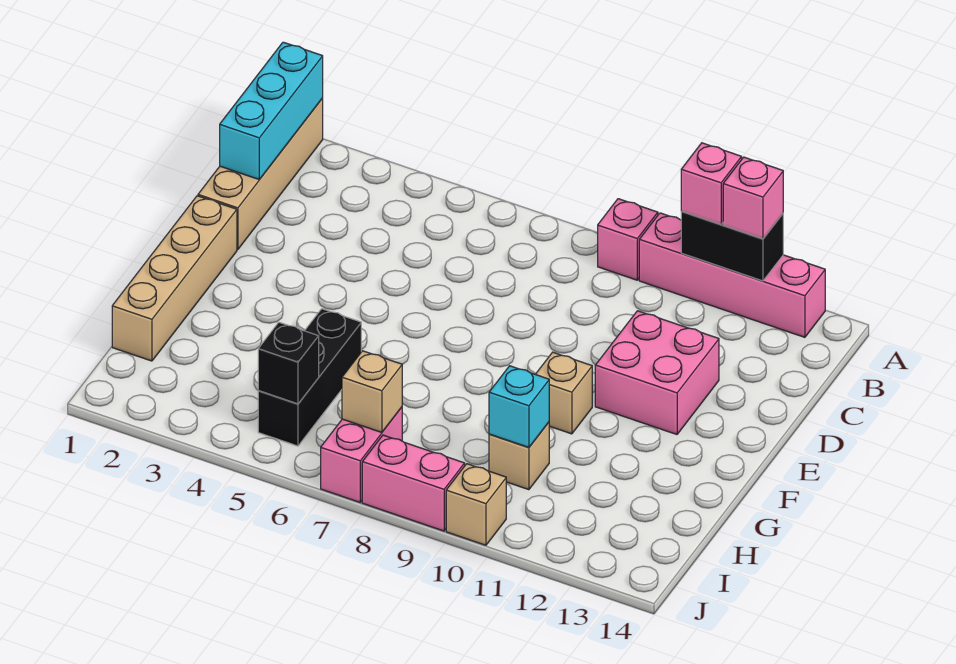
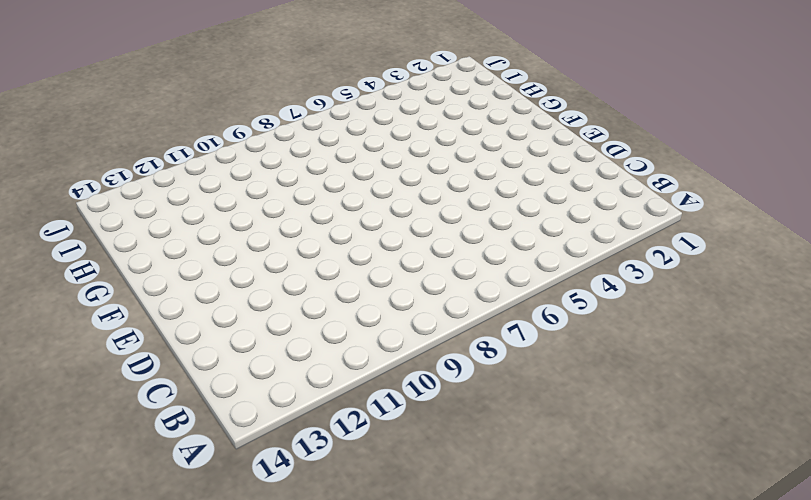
none -> tan 1x4 brick [198,98,323,250]
none -> pink 1x1 brick [598,199,658,280]
none -> pink 1x4 brick [639,213,825,337]

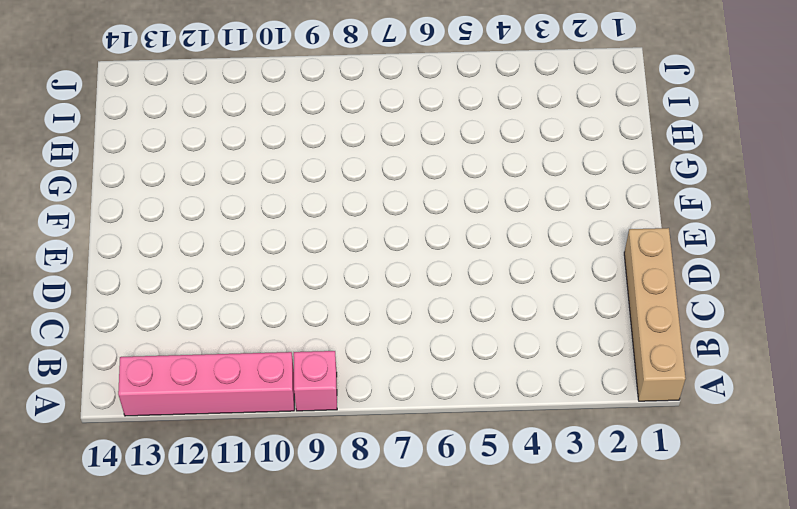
none -> pink 2x2 brick [595,311,719,434]
none -> tan 1x4 brick [112,196,237,361]
none -> tan 1x1 brick [536,352,592,434]

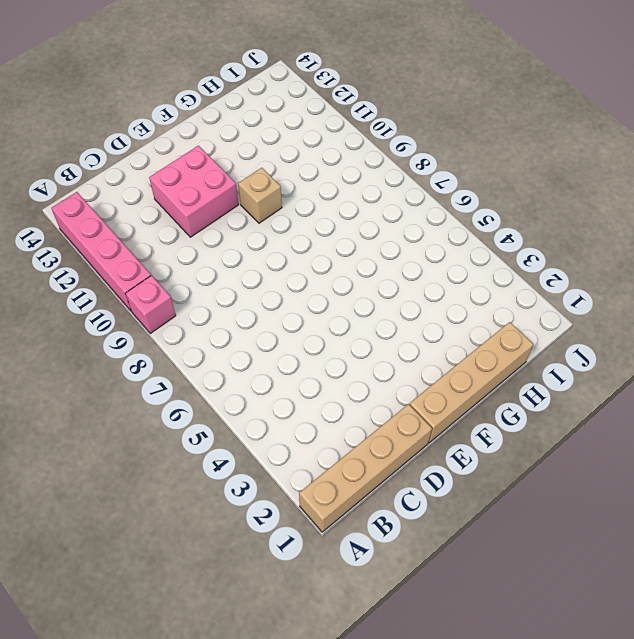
none -> black 1x3 brick [258,309,361,446]
none -> tan 1x1 brick [489,422,549,490]
none -> pink 1x2 brick [321,407,402,502]

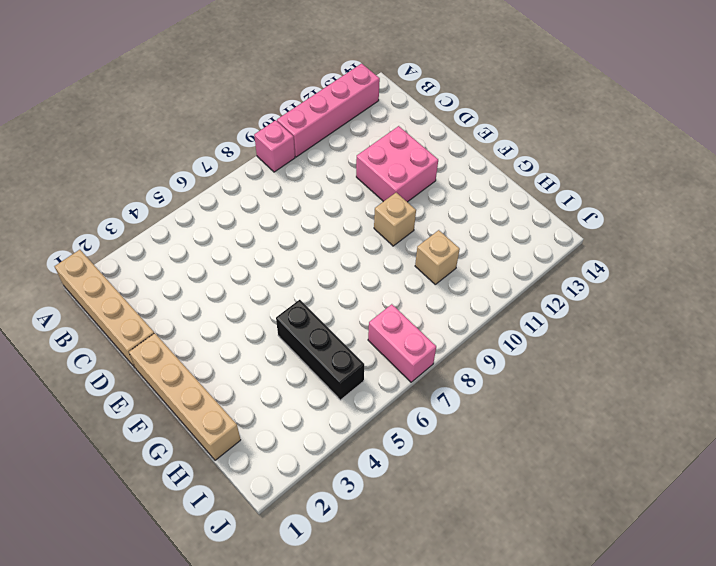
none -> pink 1x2 brick [362,435,465,531]
none -> tan 1x1 brick [446,464,506,545]
none -> cyan 1x3 brick [220,42,323,179]

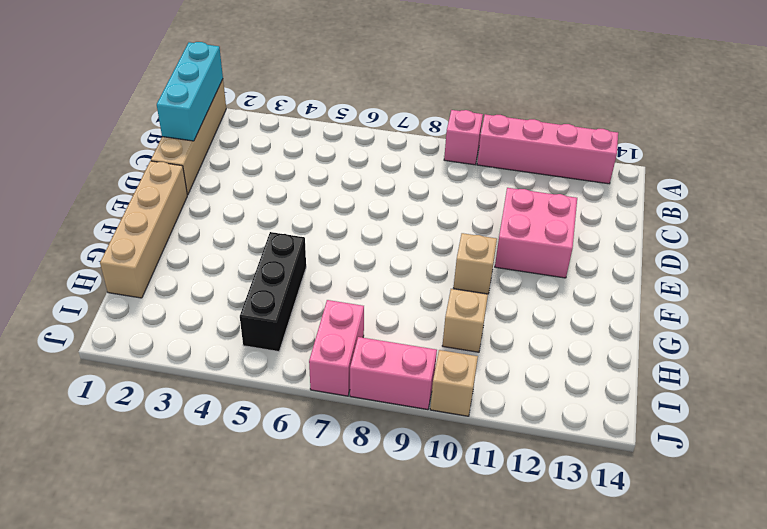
none -> black 1x2 brick [681,211,783,281]
none -> cyan 1x1 brick [489,366,549,447]
none -> black 1x1 brick [258,322,319,404]

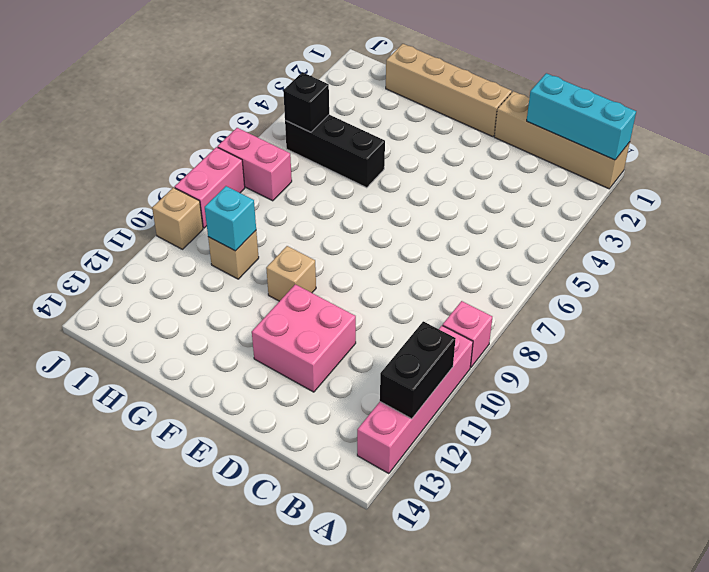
none -> tan 1x1 brick [342,351,402,432]
none -> pink 1x1 brick [681,143,742,224]
none -> pink 1x1 brick [723,157,783,239]

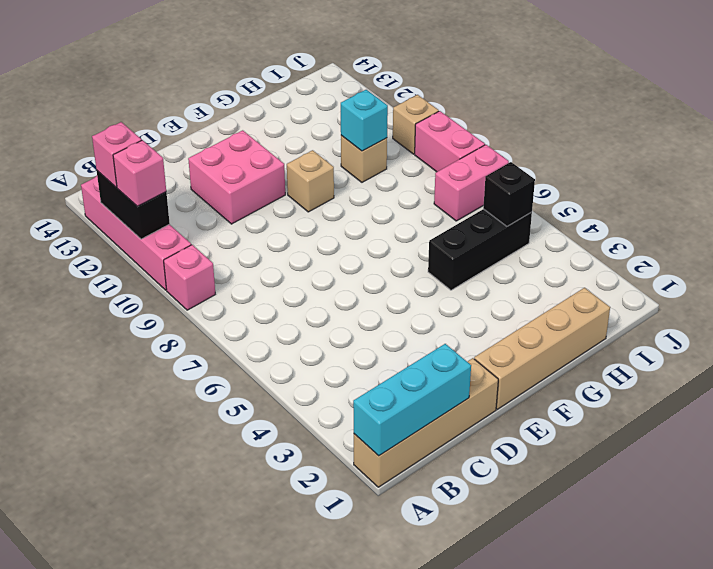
none -> tan 1x1 brick [342,351,402,432]

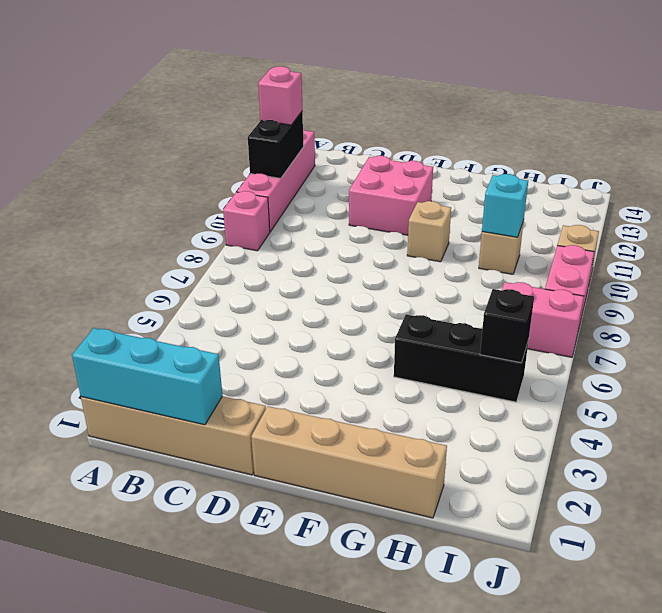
none -> tan 1x1 brick [342,351,402,432]
none -> pink 1x1 brick [681,143,742,224]

